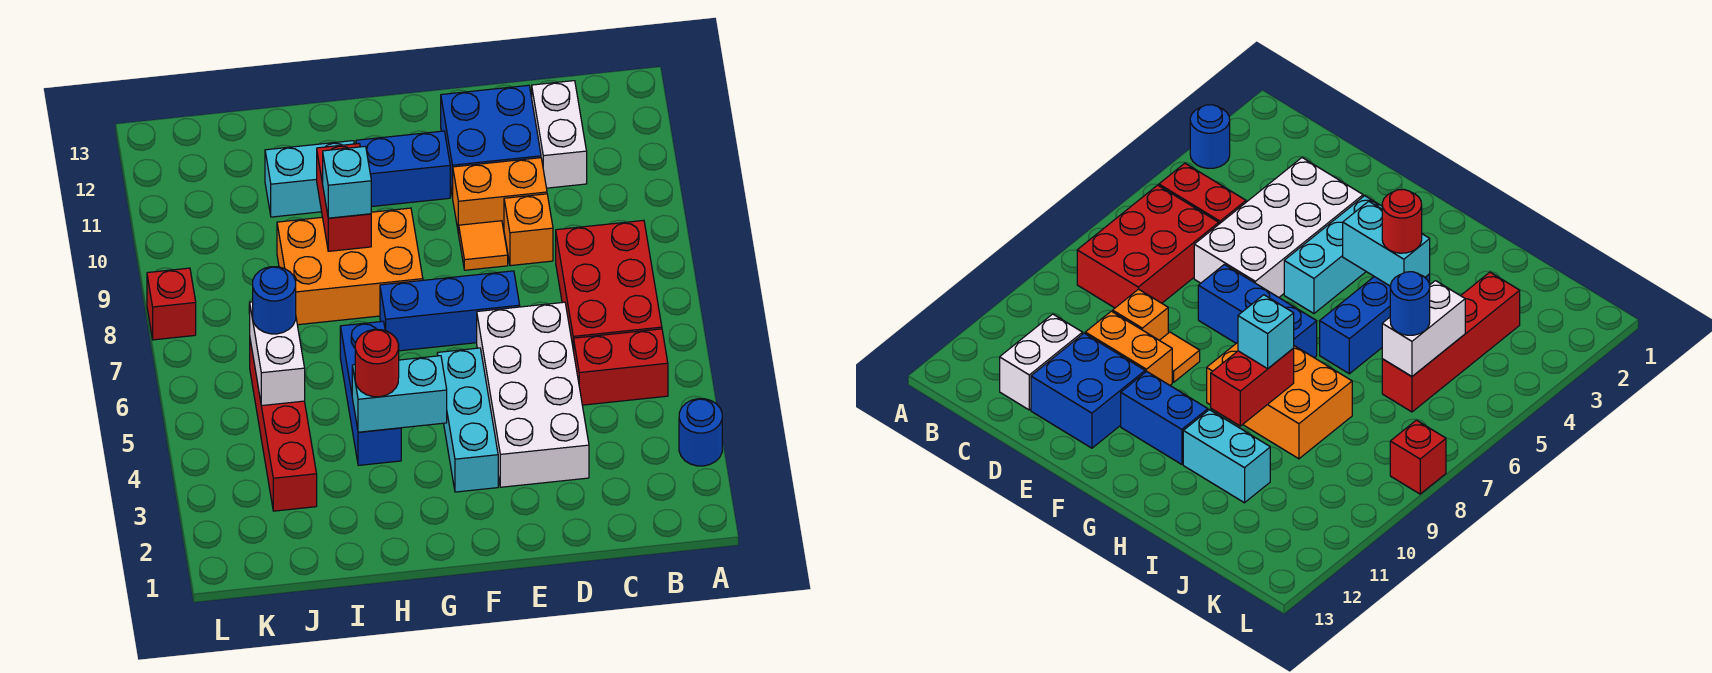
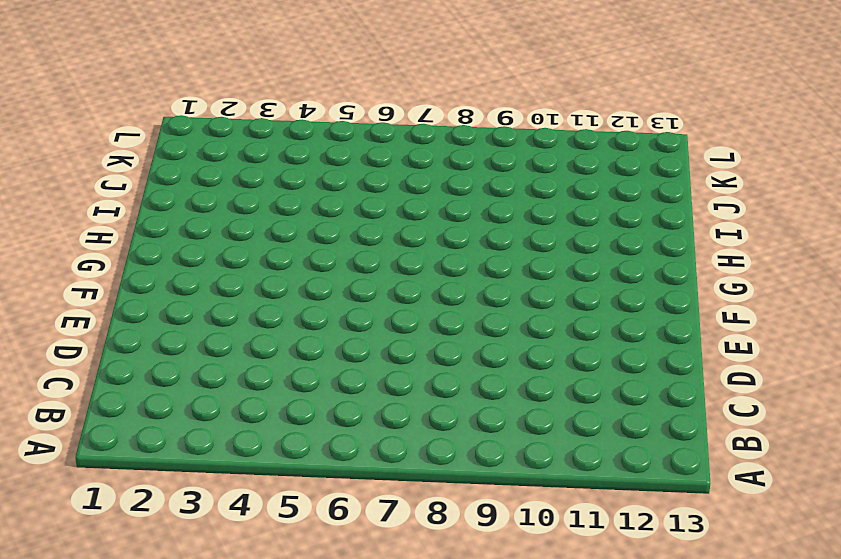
none -> blue 1x1 round brick [679,399,722,466]
none -> red 1x2 brick [574,329,668,405]
none -> red 2x3 brick [556,220,662,351]

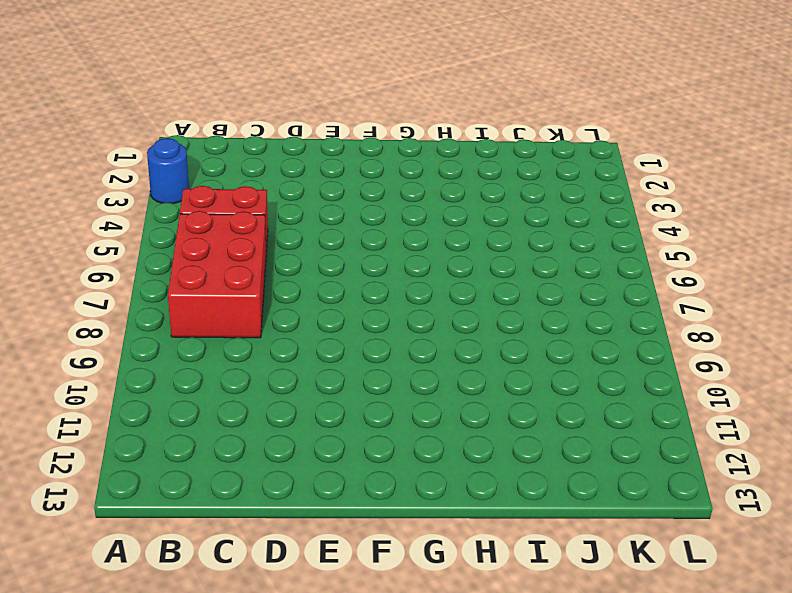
none -> white 1x2 brick [532,81,587,188]
none -> white 2x4 brick [477,302,589,487]
none -> orange 1x1 brick [504,194,553,266]

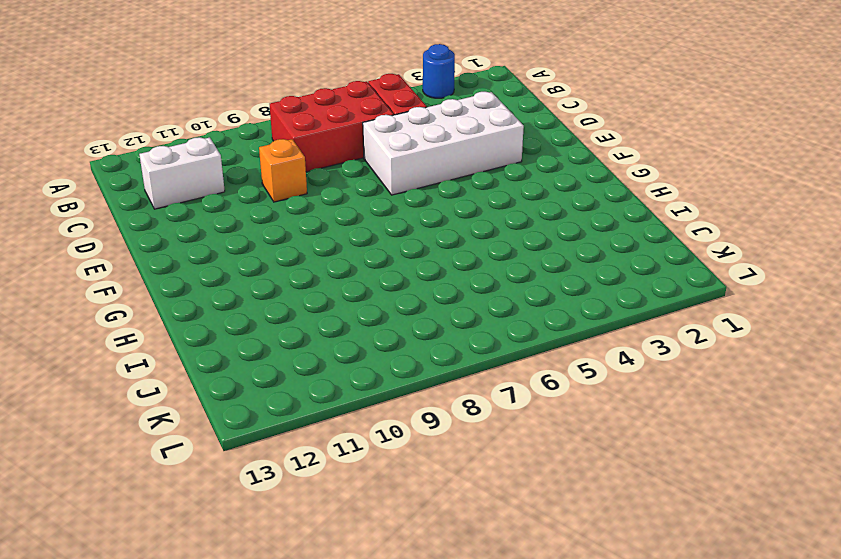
none -> orange 1x2 brick [453,158,547,234]
none -> blue 2x2 brick [441,85,541,198]
none -> blue 1x3 brick [380,271,520,351]

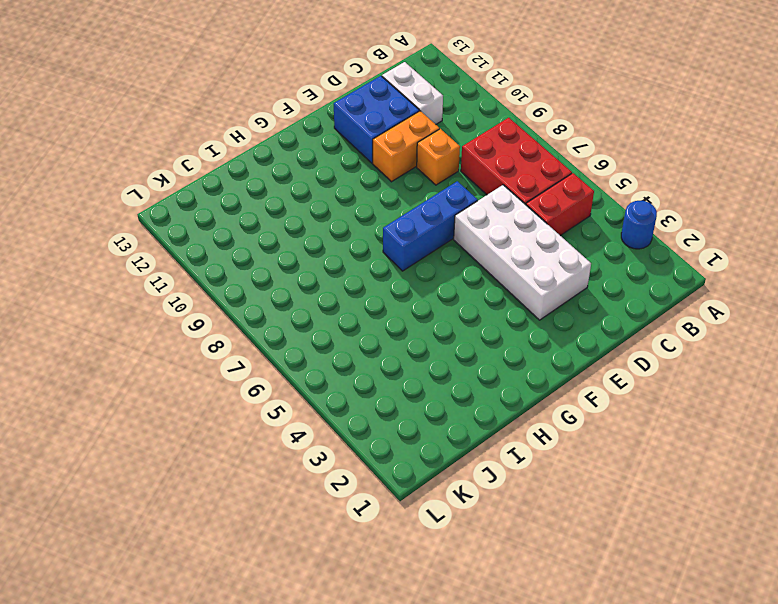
none -> orange 1x1 tile [459,221,508,270]
none -> cyan 1x3 brick [437,348,498,492]
none -> blue 1x2 brick [356,131,450,207]

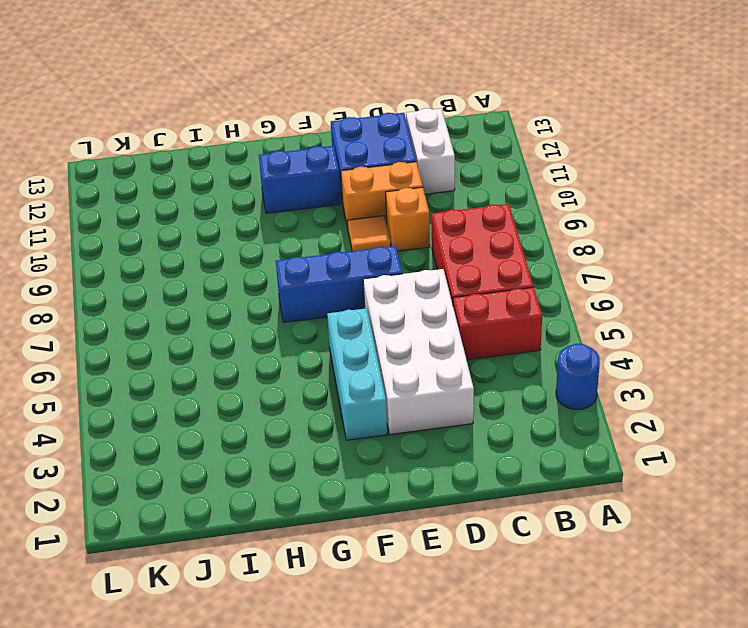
none -> orange 2x3 brick [277,208,423,325]
none -> blue 1x3 brick [340,321,401,465]
none -> cyan 1x2 brick [265,141,354,217]

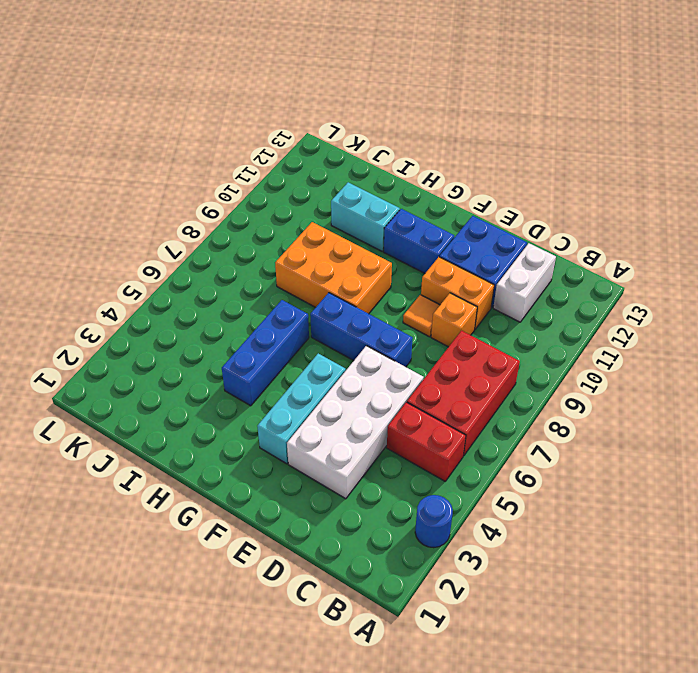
none -> red 1x4 brick [250,341,317,511]
none -> red 1x1 brick [147,268,196,340]
none -> cyan 1x2 brick [352,356,447,432]

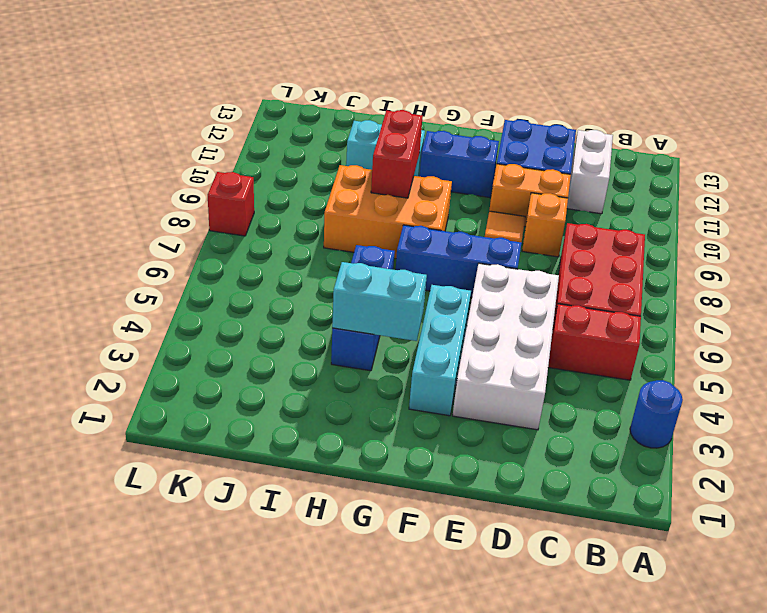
none -> red 1x4 brick [250,341,317,511]
none -> white 1x2 brick [250,302,305,406]
none -> red 1x1 round brick [355,329,399,397]

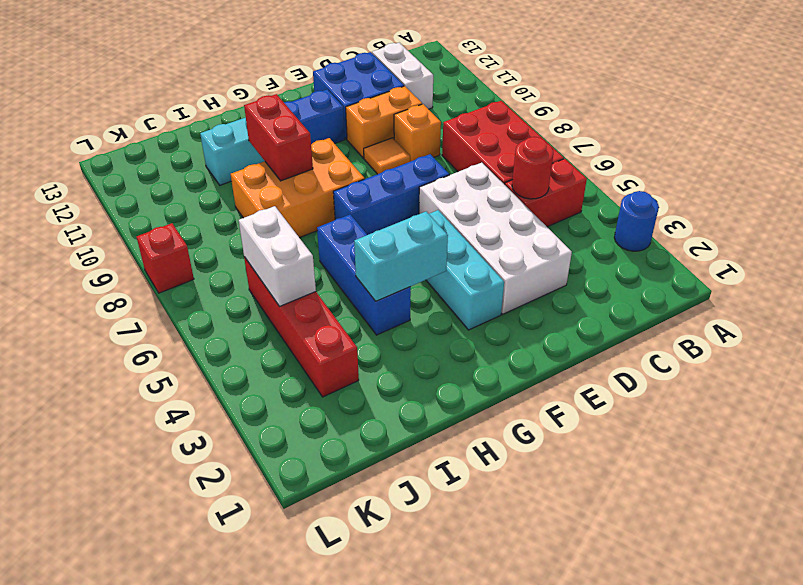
red 1x1 round brick [512,137,553,199] -> red 1x1 round brick moved to [355,329,399,397]
none -> cyan 1x1 brick [323,146,371,218]
none -> blue 1x1 round brick [253,267,296,334]

